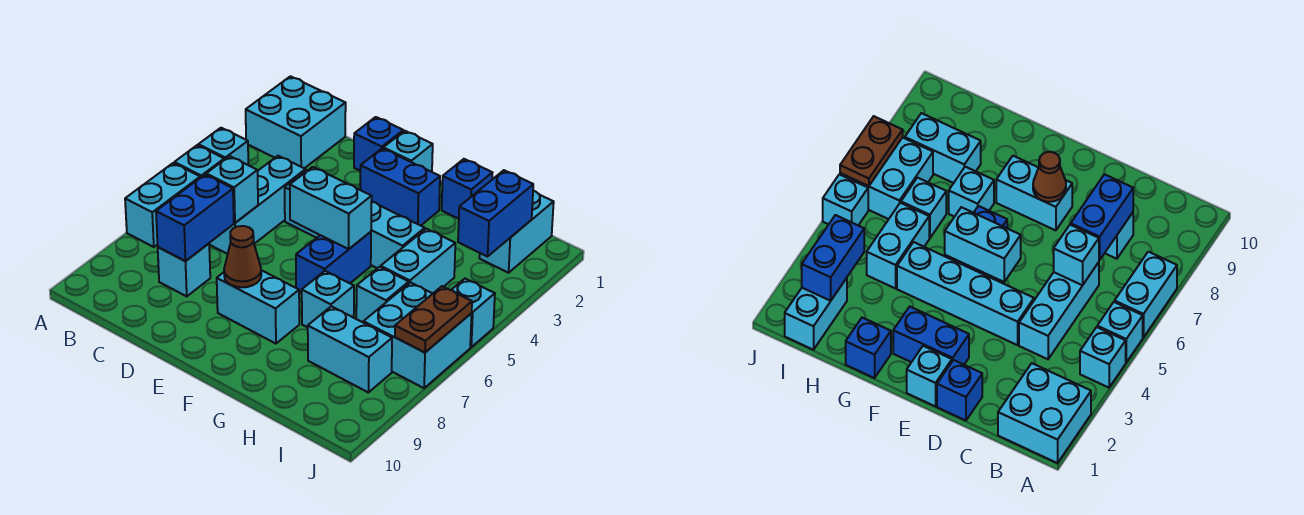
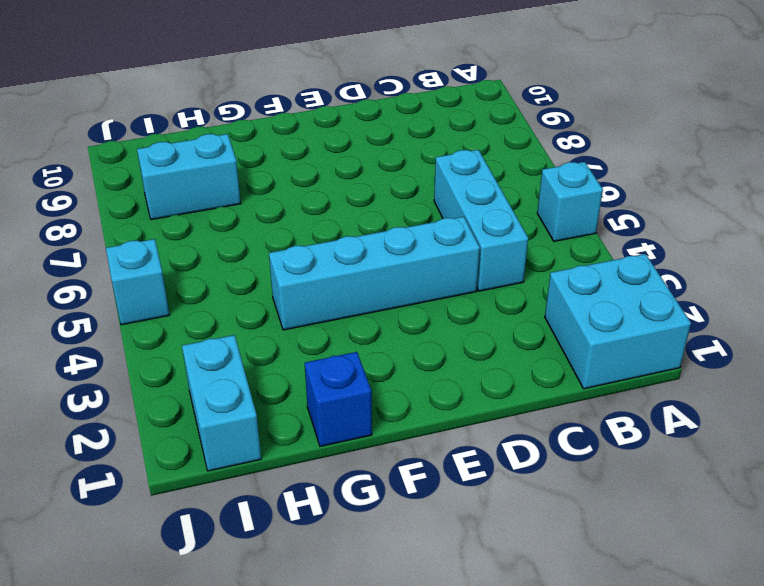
none -> cyan 1x1 brick [198,128,248,165]
none -> cyan 1x2 brick [125,163,200,247]
none -> cyan 1x1 brick [158,244,210,296]

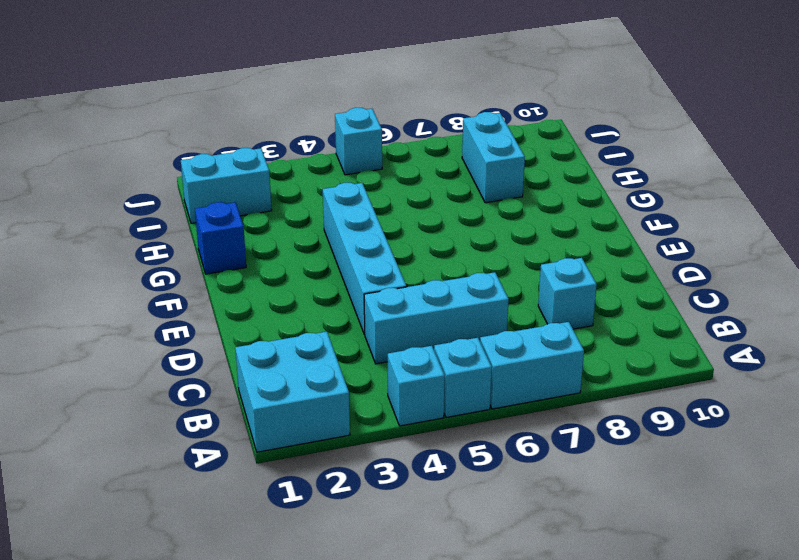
none -> blue 1x1 brick [354,117,403,171]
none -> cyan 1x1 brick [383,131,433,172]
none -> blue 1x2 brick [360,148,440,226]

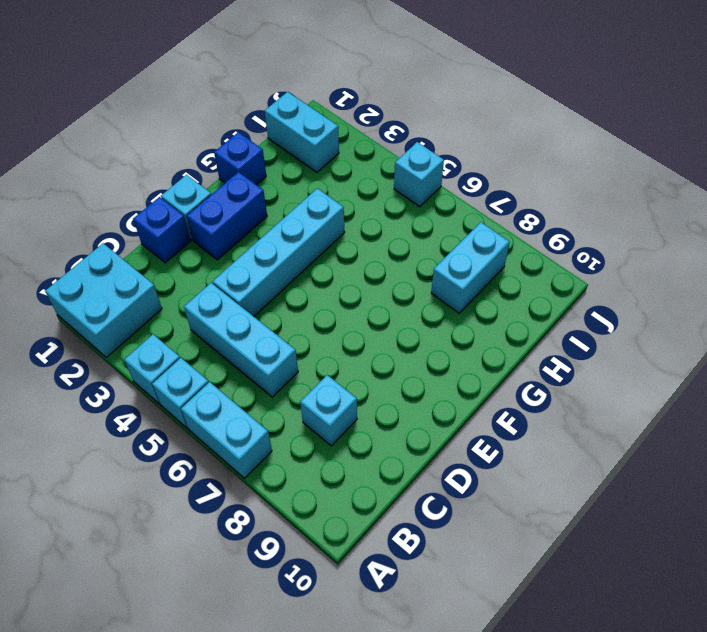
none -> cyan 1x2 brick [217,270,299,344]
none -> blue 1x2 brick [296,232,371,292]
none -> cyan 1x1 brick [302,271,354,328]

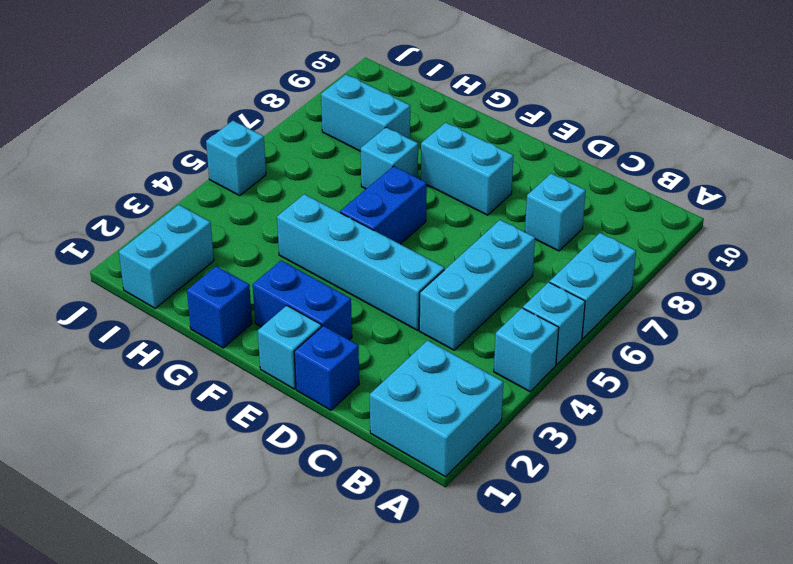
none -> cyan 1x2 brick [381,229,455,293]
none -> cyan 1x1 brick [356,267,409,322]
none -> cyan 2x2 brick [363,282,472,388]

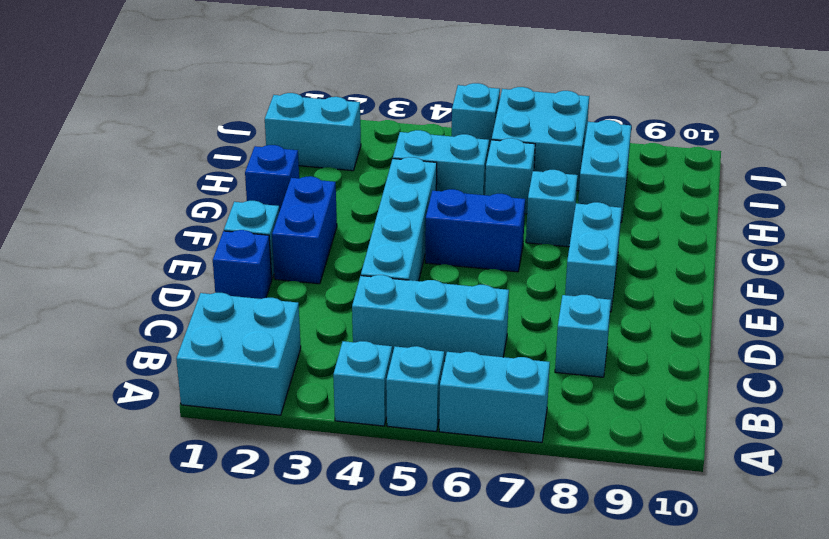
none -> cyan 1x1 brick [206,156,258,223]
none -> blue 1x2 brick [156,175,234,261]
none -> cyan 1x2 brick [290,167,372,249]

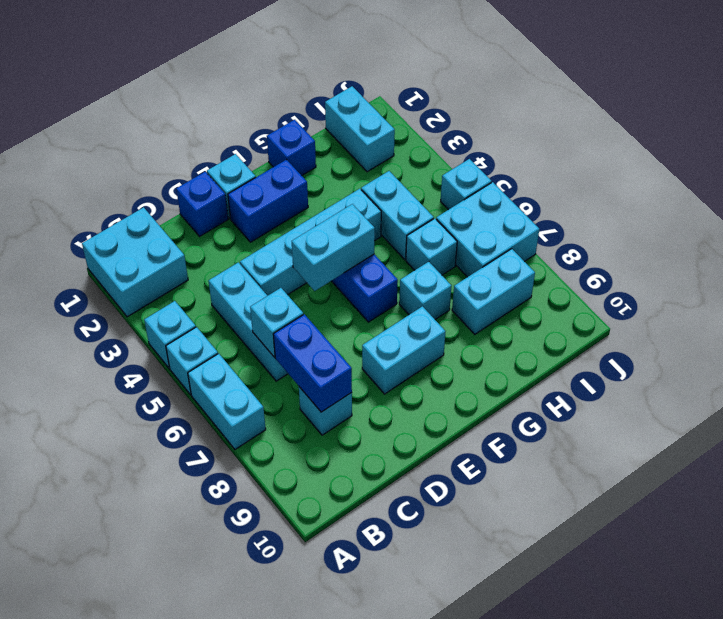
none -> brown 1x1 cone [224,226,261,287]
none -> blue 1x2 brick [458,170,533,257]
none -> brown 1x2 plate [395,286,472,353]

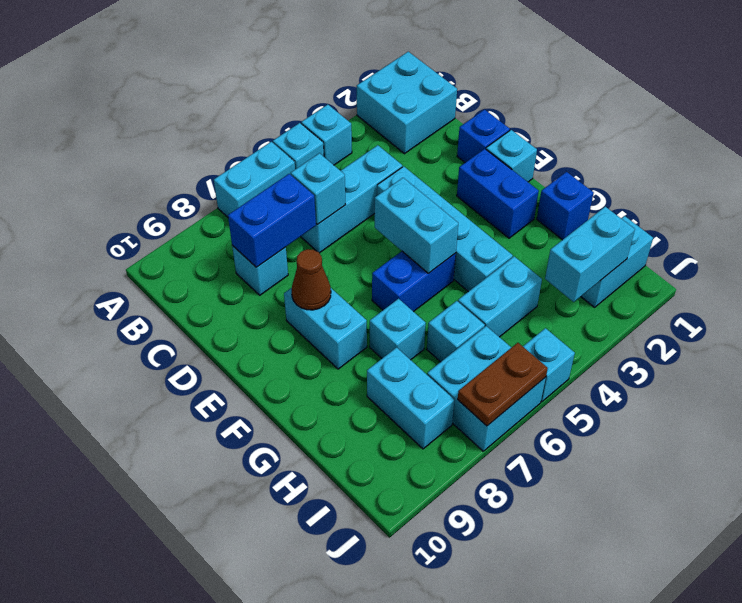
cyan 1x2 brick [545,207,635,302] -> blue 1x2 brick [458,170,533,257]

